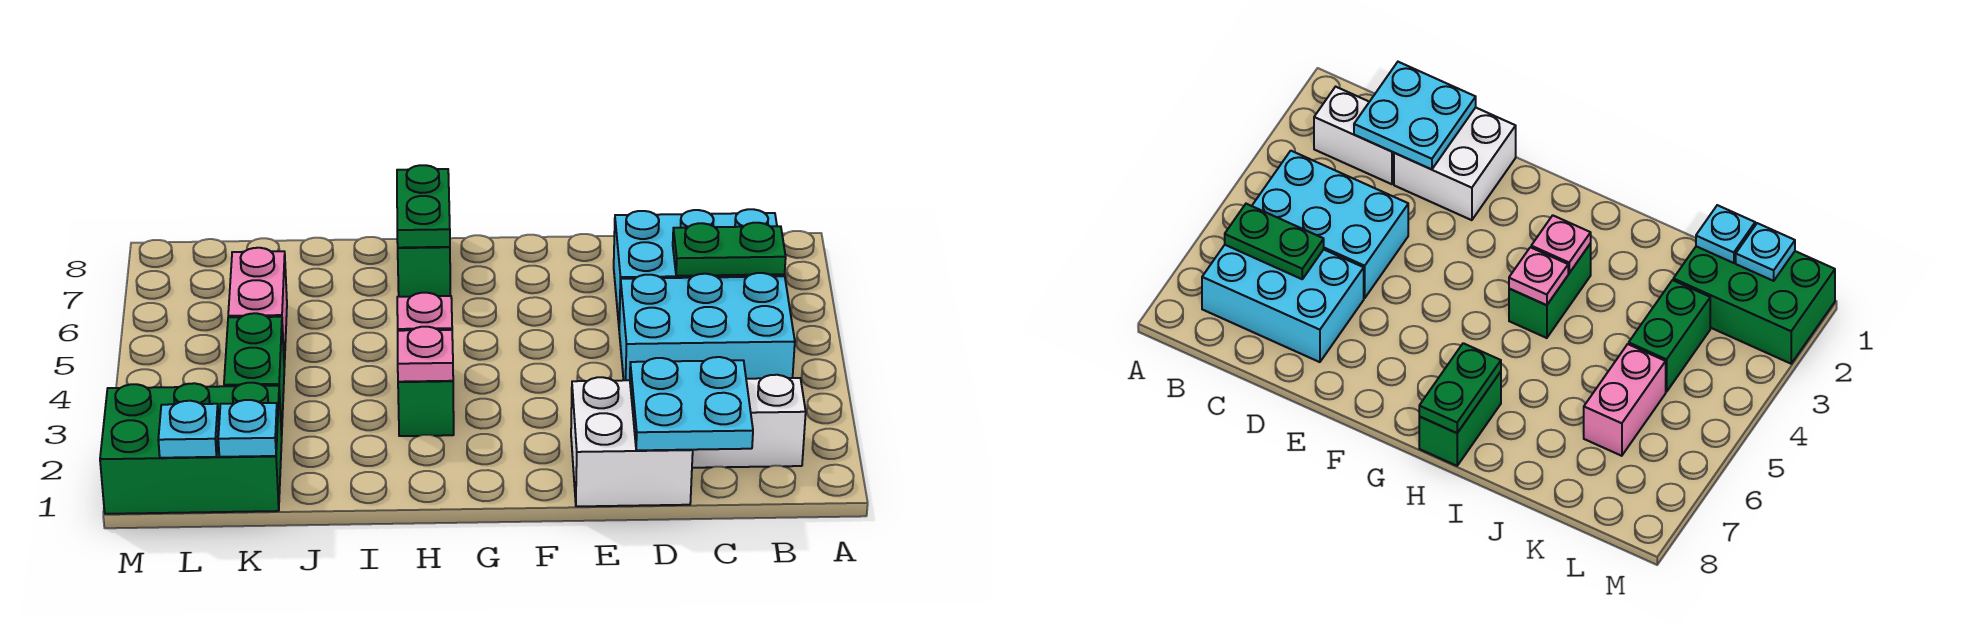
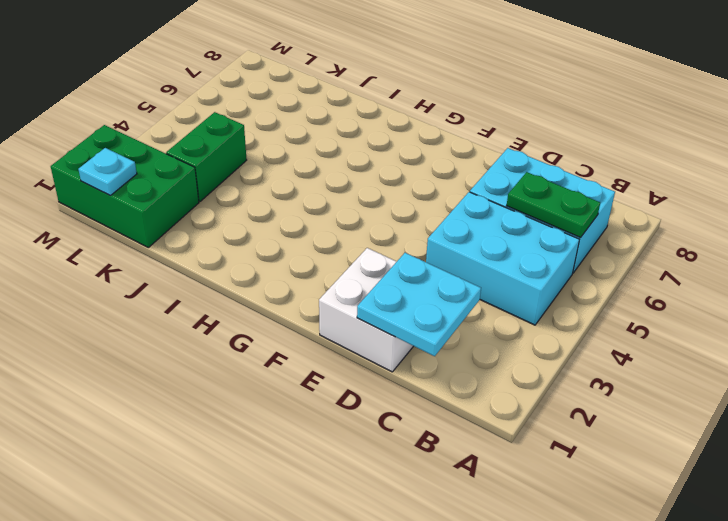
none -> white 1x2 brick [692,375,806,468]
none -> green 1x2 brick [398,381,454,436]
none -> green 1x2 brick [398,247,450,297]

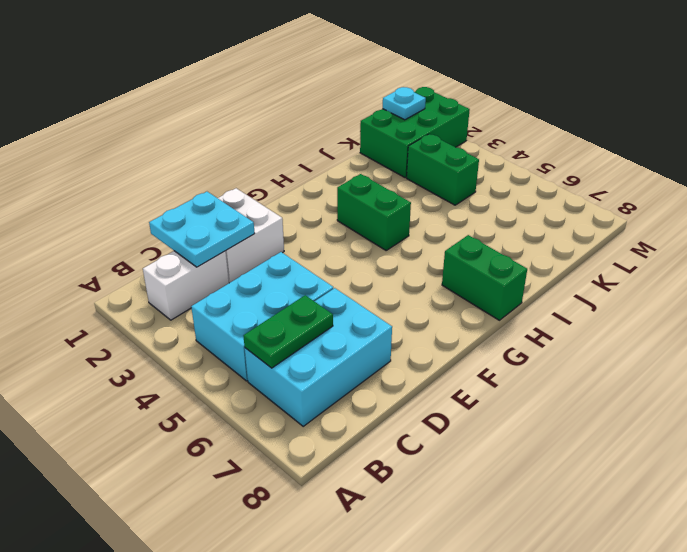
none -> pink 1x2 brick [228,248,287,367]
none -> pink 1x1 plate [398,327,453,382]
none -> pink 1x1 plate [397,293,452,331]

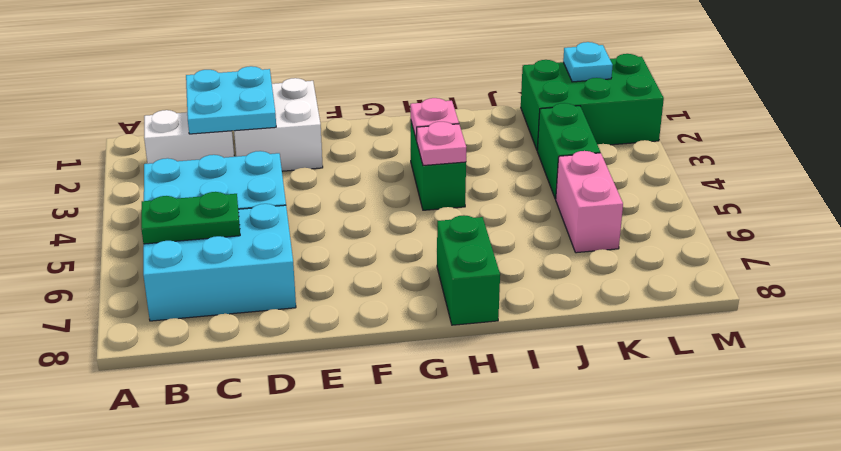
none -> green 1x2 plate [397,165,450,248]
none -> cyan 1x1 plate [218,400,278,457]

